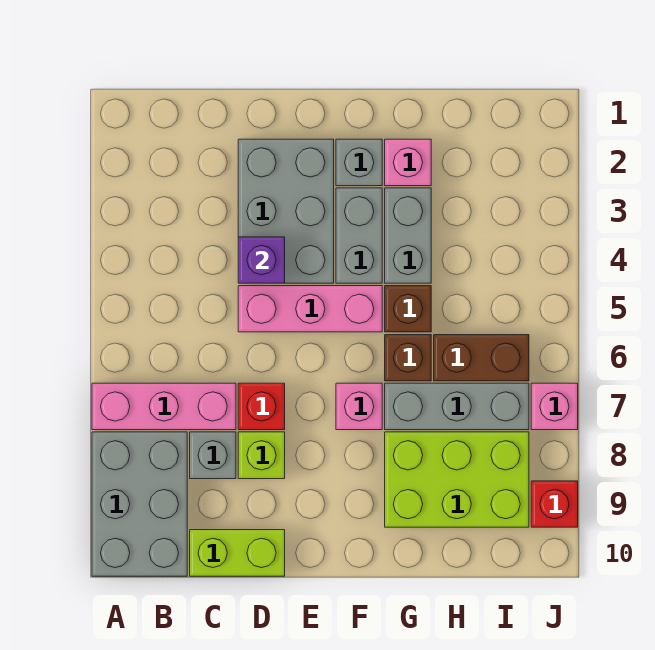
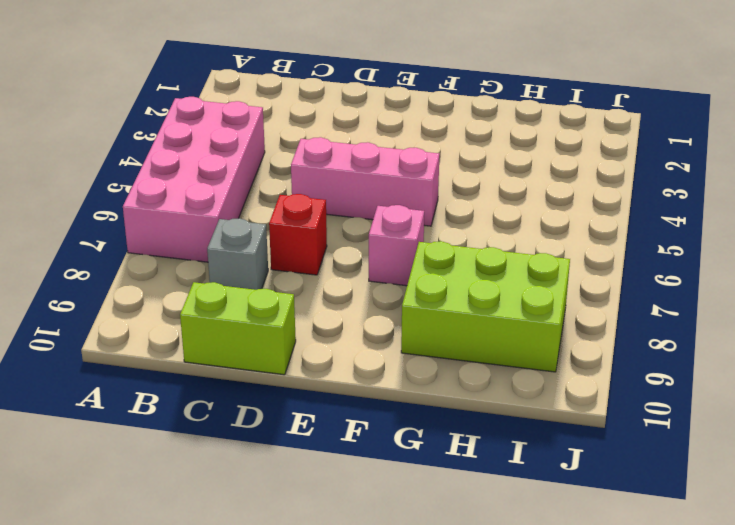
pink 2x4 brick [123,97,265,262] -> pink 1x3 brick [92,383,236,430]
none -> grey 2x3 brick [92,432,187,576]
none -> grey 2x3 brick [238,139,334,283]
none -> lime 1x1 brick [238,432,285,479]

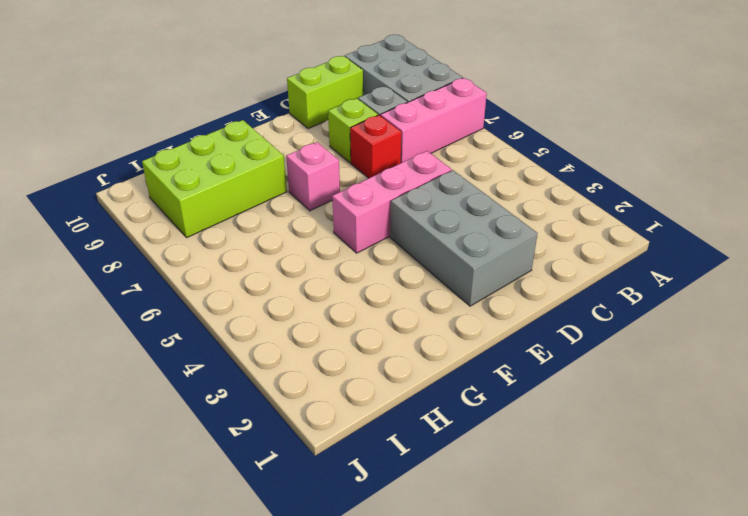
none -> grey 1x1 brick [336,139,382,186]
none -> grey 1x2 brick [336,188,382,283]
none -> pink 1x1 brick [385,139,431,186]

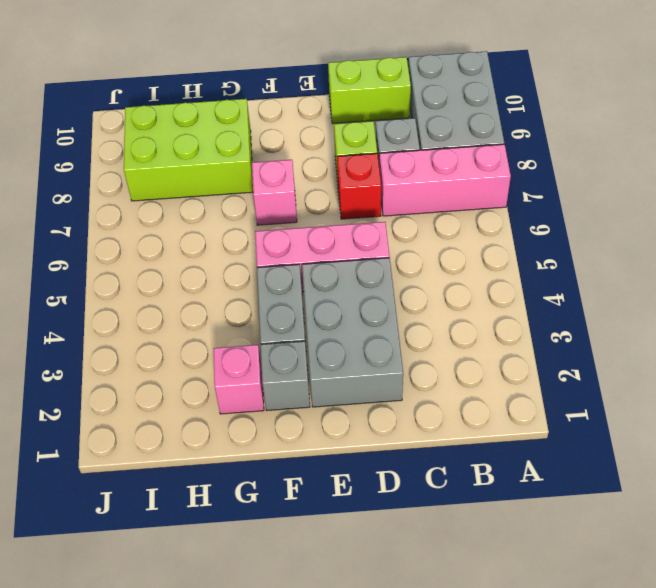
none -> grey 1x2 brick [385,188,431,283]
none -> brown 1x1 brick [385,286,431,332]
none -> brown 1x1 brick [385,335,431,381]

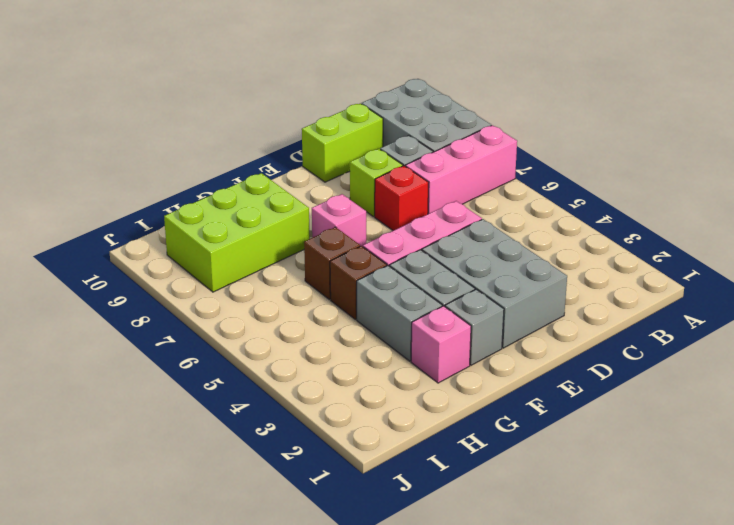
none -> grey 1x3 brick [385,383,529,430]
none -> brown 1x2 brick [434,335,529,381]
none -> pink 1x1 brick [531,383,578,430]

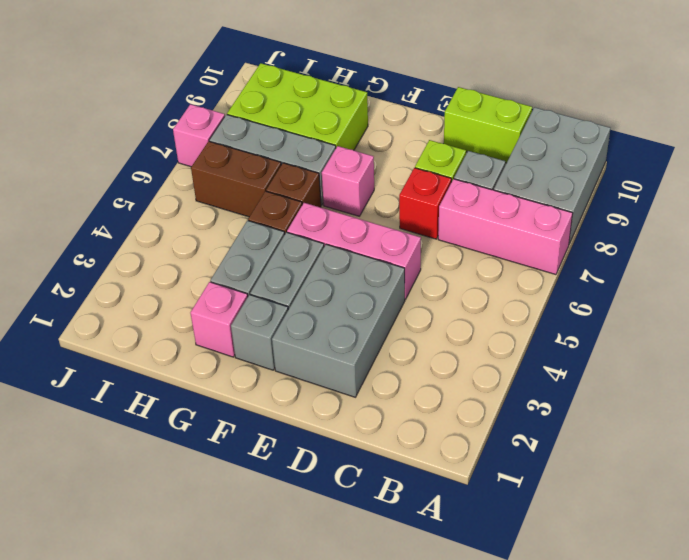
none -> red 1x1 brick [531,481,578,527]
none -> purple 1x1 brick [238,237,285,283]

